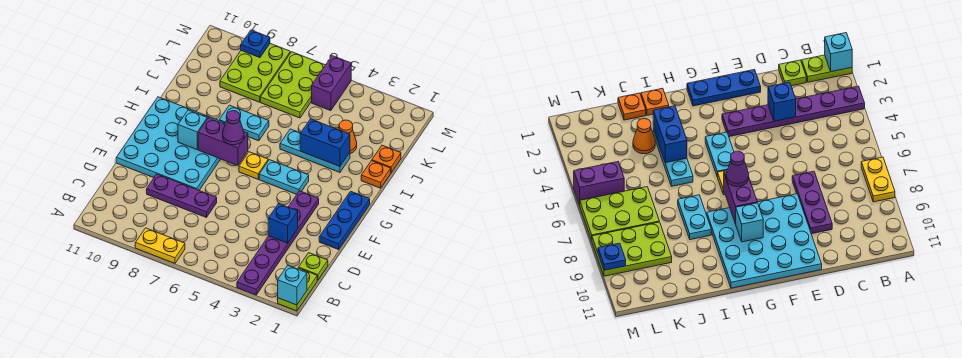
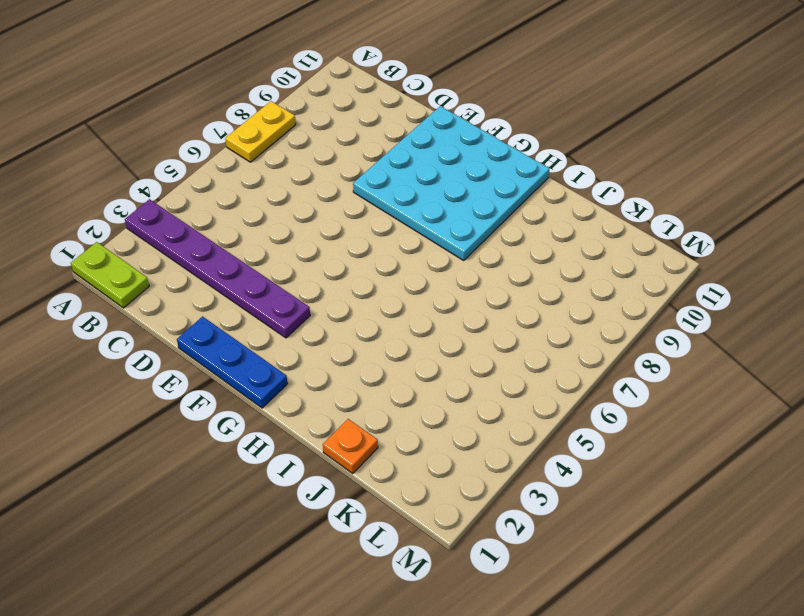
none -> lime 1x1 plate [299,253,328,280]
none -> purple 1x3 plate [147,174,217,218]
none -> cyan 1x2 plate [259,160,309,194]

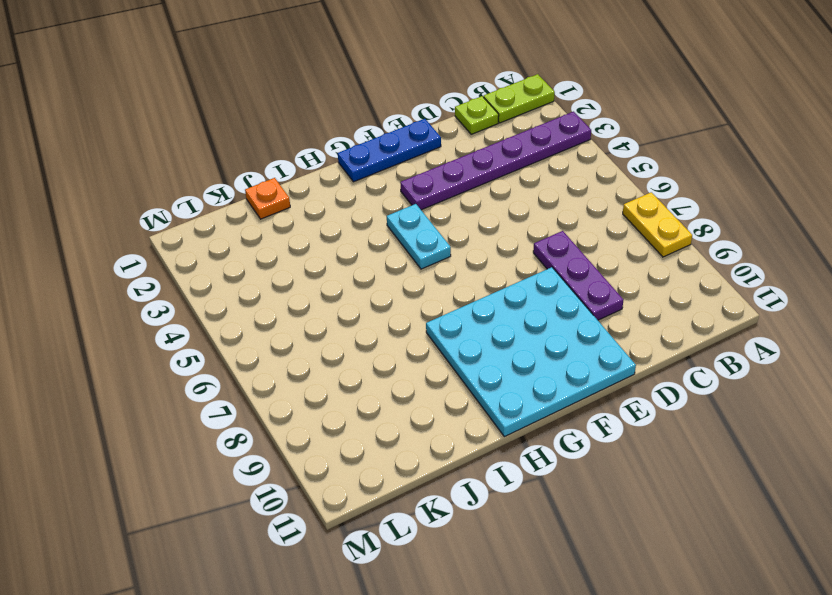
none -> yellow 1x1 plate [239,152,268,179]
none -> orange 1x1 plate [361,161,391,188]
none -> cyan 1x3 plate [280,129,350,172]

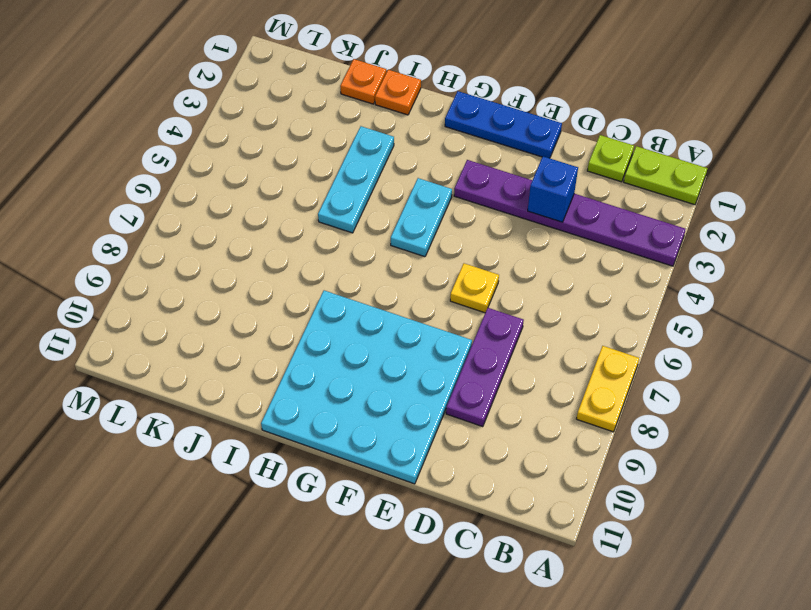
yellow 1x1 plate [450,263,499,313] -> yellow 1x1 plate moved to [239,152,268,179]
none -> cyan 1x2 plate [219,105,269,141]
none -> orange 1x1 cone [339,120,357,154]
none -> lime 2x3 plate [260,52,325,118]

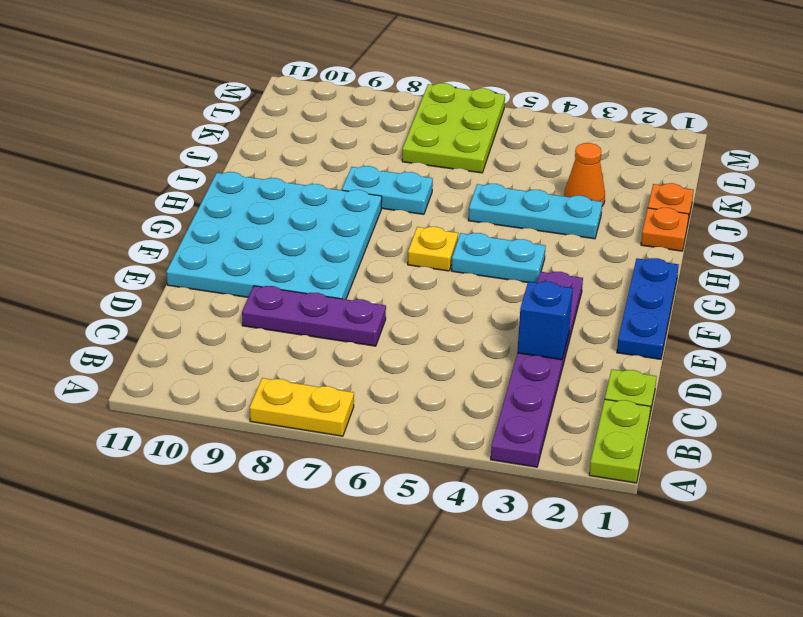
none -> lime 2x3 plate [220,44,290,102]
none -> purple 1x2 brick [312,56,351,111]
none -> cyan 1x1 brick [278,265,307,305]

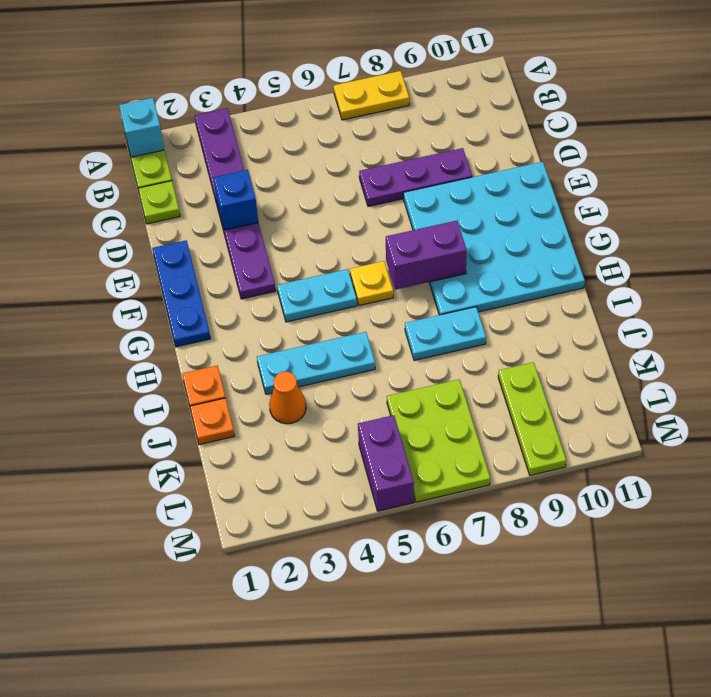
lime 1x3 plate [498,362,566,475] -> lime 2x3 plate [220,44,290,102]
none -> cyan 1x1 brick [178,110,207,150]
none -> blue 1x2 brick [300,119,350,167]
none -> blue 1x1 plate [241,30,270,58]

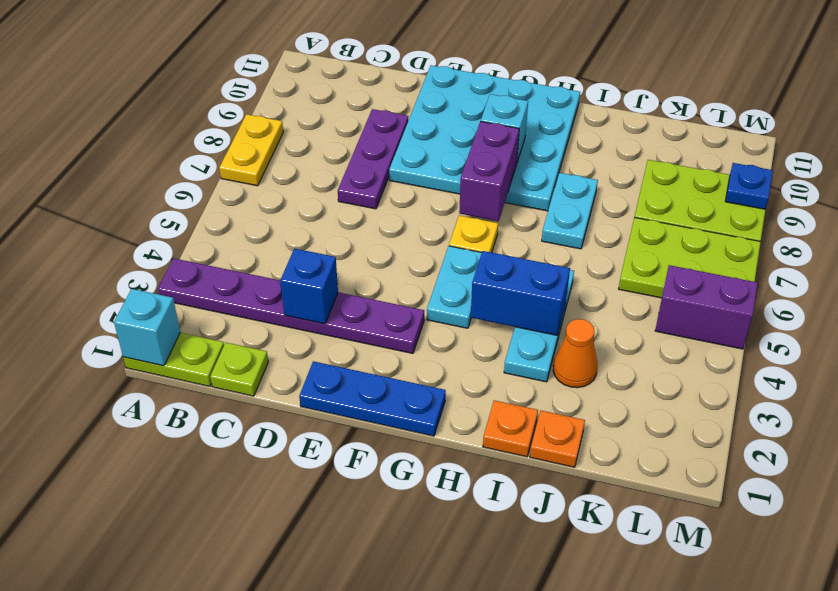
blue 1x2 brick [471,251,570,335] -> blue 1x2 brick turned to [300,119,350,167]
none -> purple 1x1 cone [223,111,244,145]

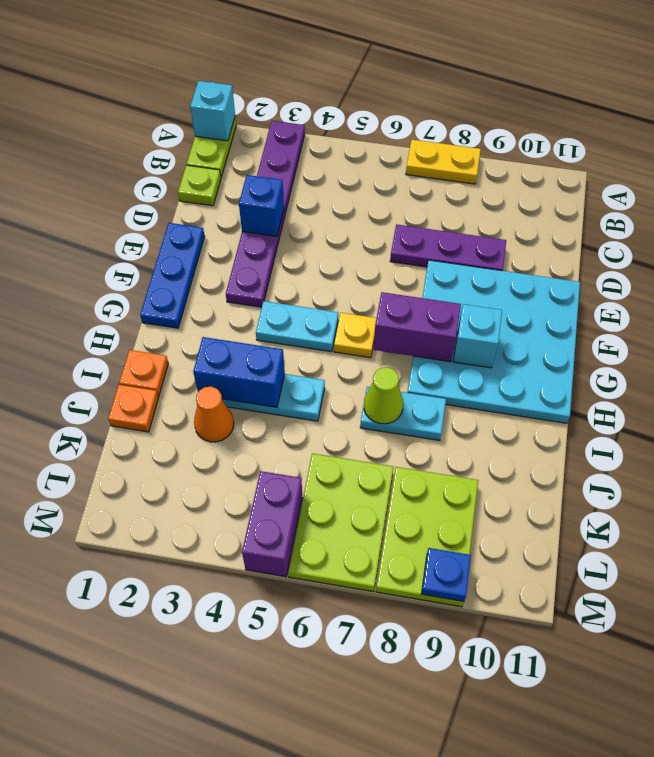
lime 1x1 cone [364,367,403,424] -> none
none -> purple 1x1 cone [223,111,244,145]

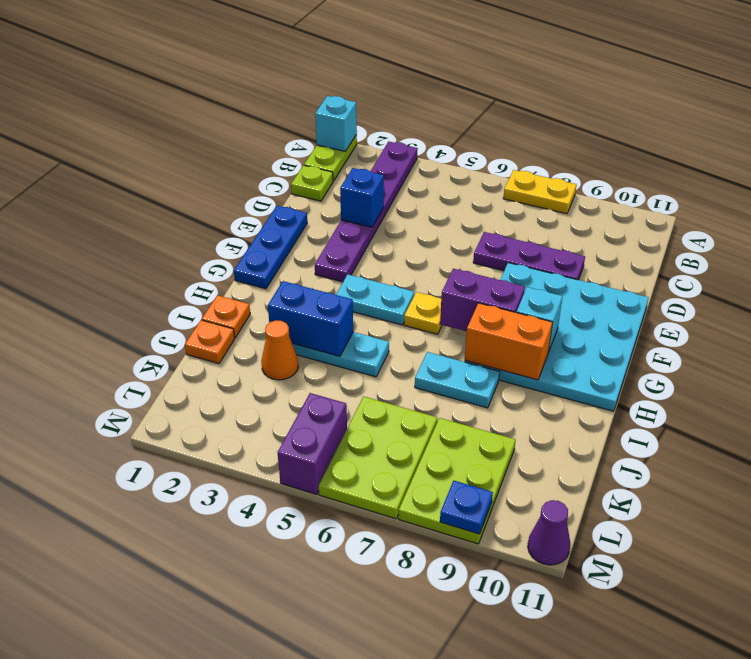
orange 1x2 brick [465,303,553,380] -> none
purple 1x1 cone [528,500,570,565] -> purple 1x1 cone moved to [223,111,244,145]

